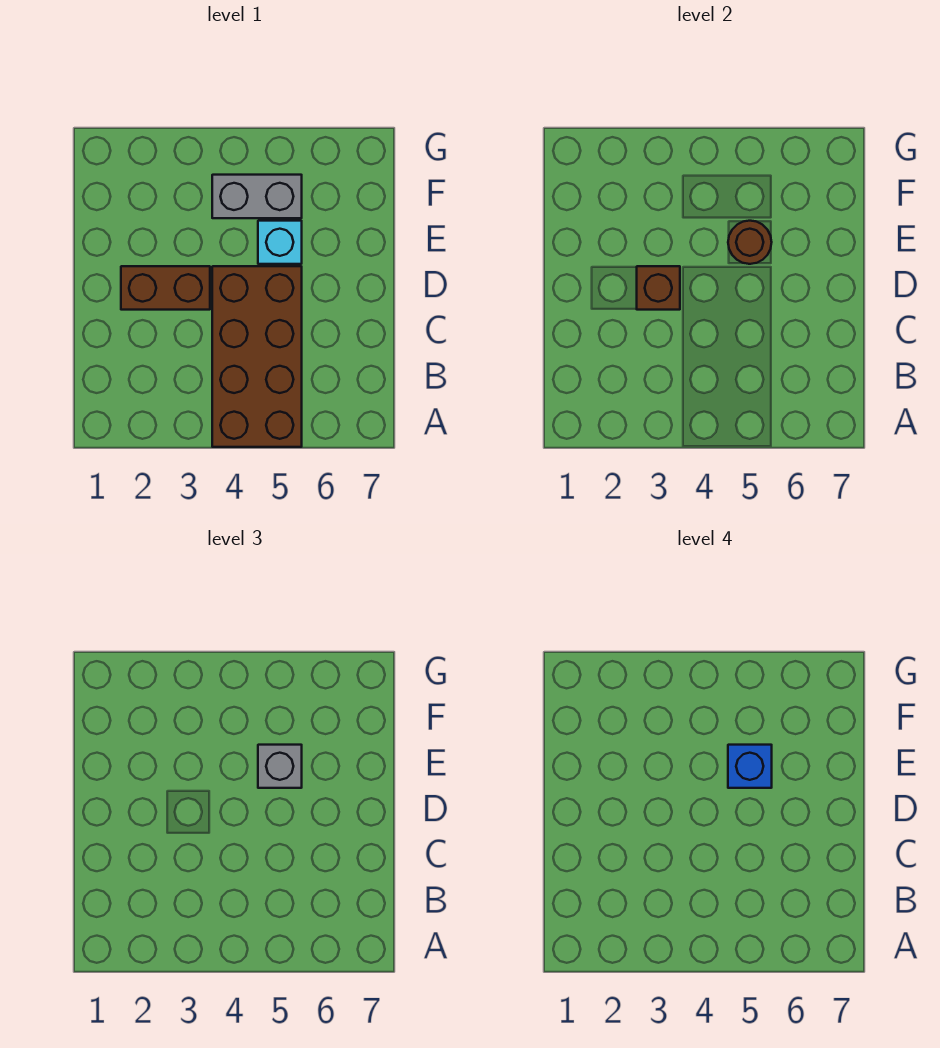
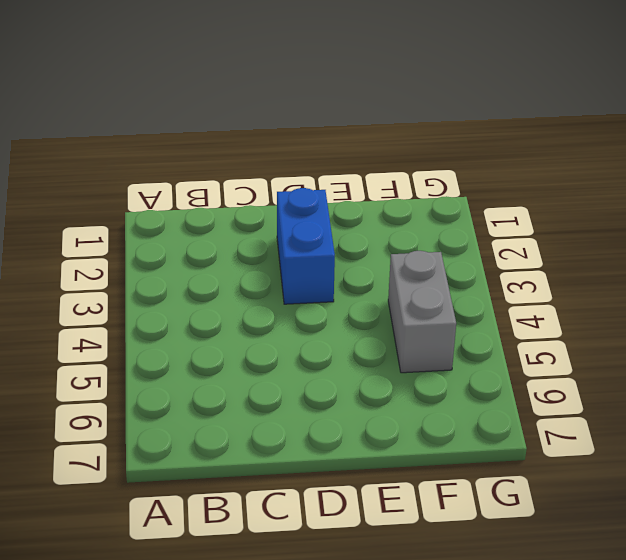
blue 1x2 brick [277,188,335,304] -> brown 1x2 brick [121,266,210,310]
none -> brown 2x4 brick [212,266,302,447]
none -> cyan 1x1 brick [258,221,302,264]

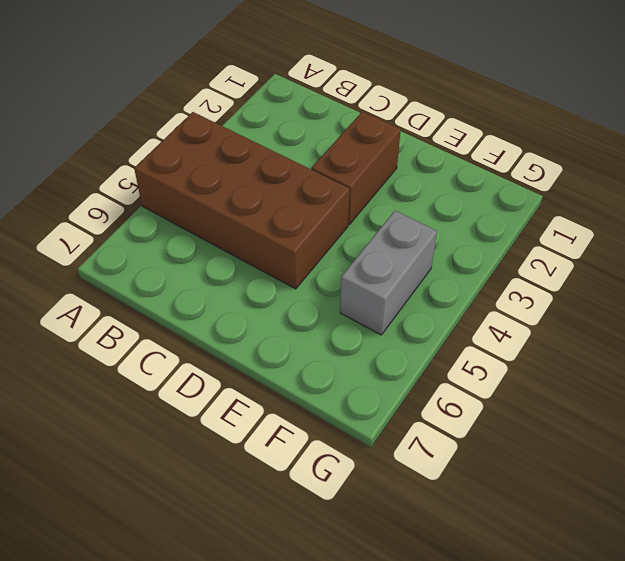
none -> cyan 1x1 brick [258,221,302,264]
none -> brown 1x1 brick [637,266,680,310]

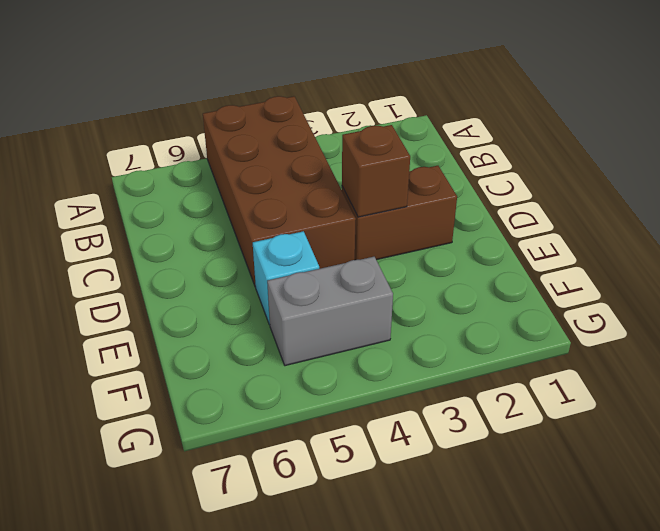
none -> brown 1x1 round brick [728,221,772,264]
none -> grey 1x1 brick [258,745,302,788]

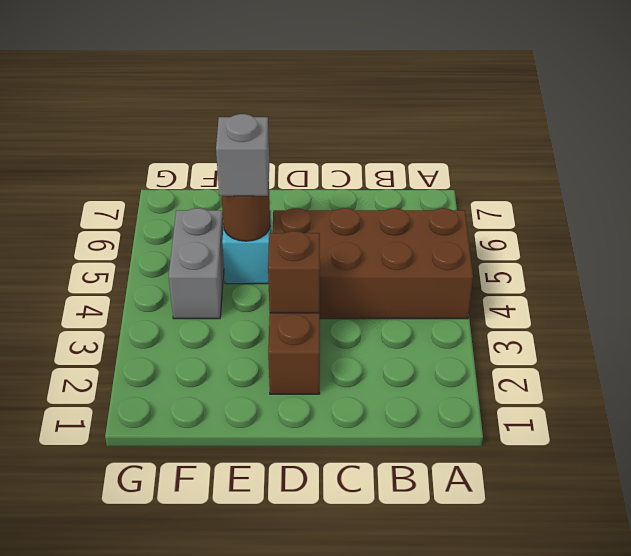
none -> blue 1x1 brick [728,745,772,788]

